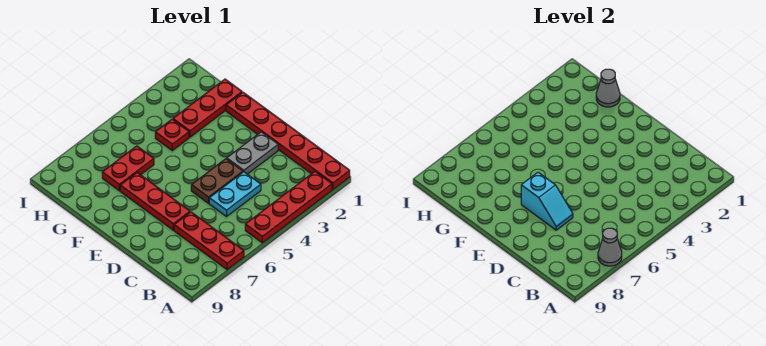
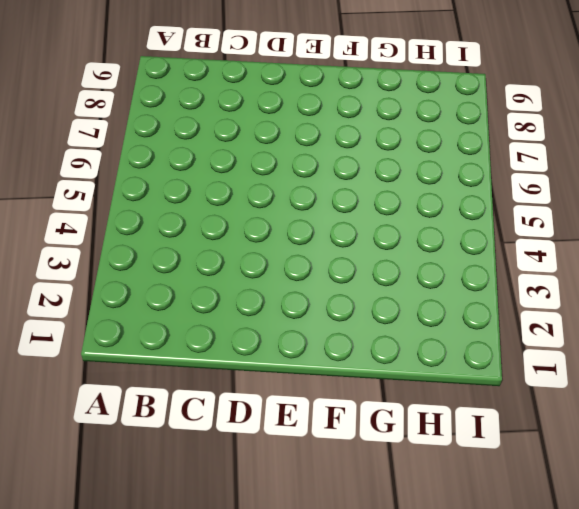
none -> red 1x6 plate [226,92,350,189]
none -> red 1x4 plate [245,172,332,243]
none -> red 1x3 plate [174,212,244,270]

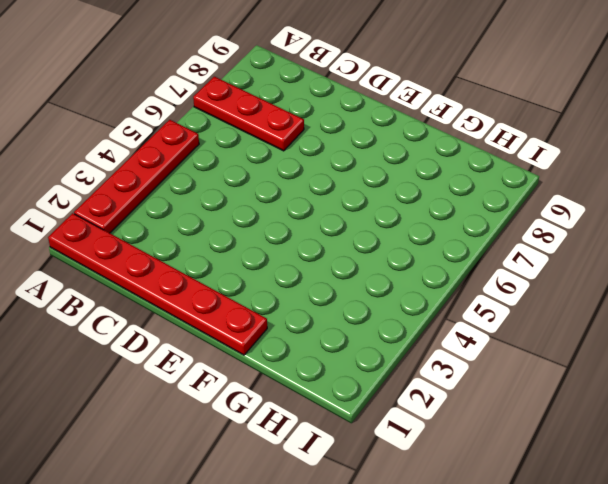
none -> cyan 1x2 plate [209,172,261,217]
none -> grey 1x2 plate [227,132,278,174]
none -> brown 1x2 plate [191,159,243,203]

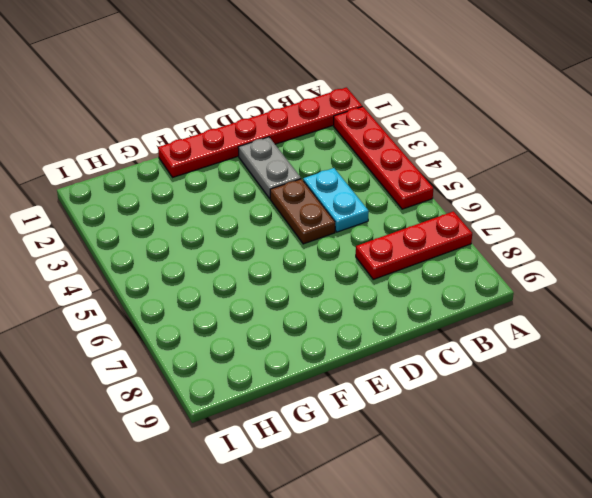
none -> red 1x3 plate [120,173,190,230]
none -> red 1x3 plate [173,79,242,137]
none -> red 1x1 plate [155,119,189,151]

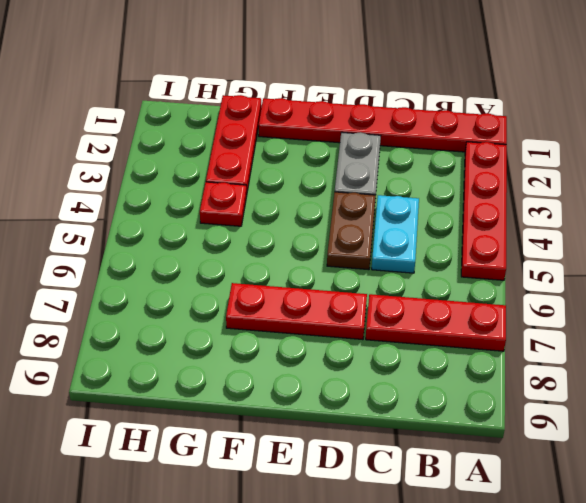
none -> red 1x2 plate [102,146,154,191]
none -> grey 1x1 cone [598,228,622,266]
none -> cyan 1x2 slope [521,172,573,230]

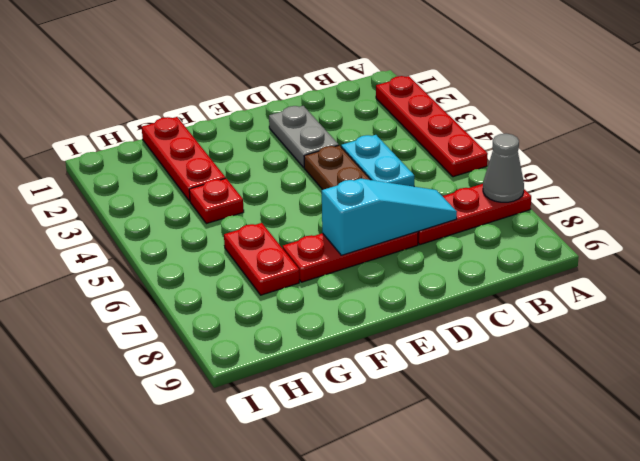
cyan 1x3 slope [322,179,457,255] -> cyan 1x2 slope [521,172,573,230]
none -> red 1x6 plate [226,92,350,189]
none -> grey 1x1 cone [596,69,620,107]

